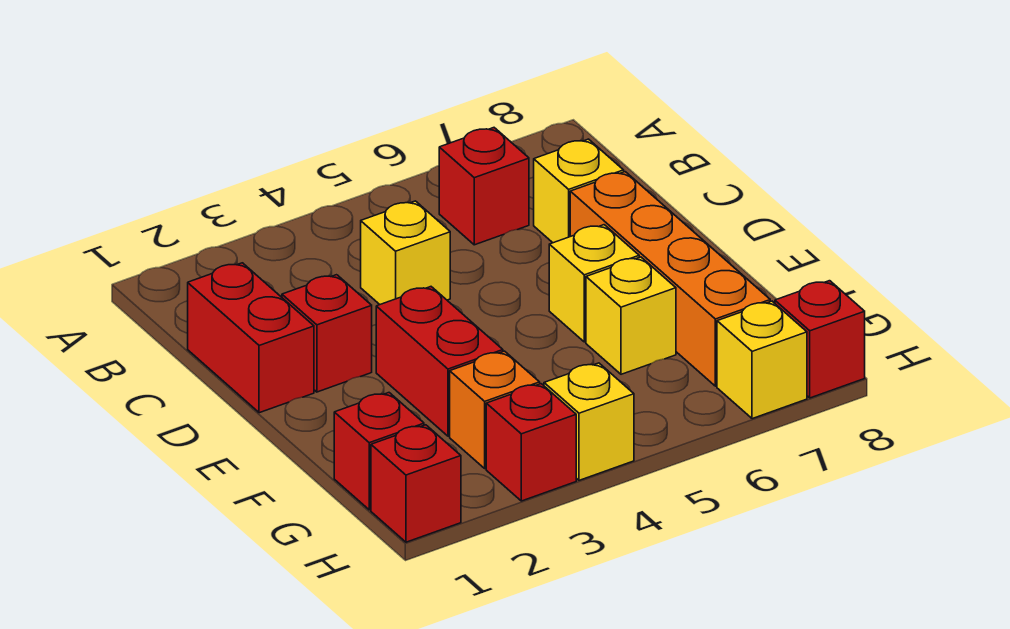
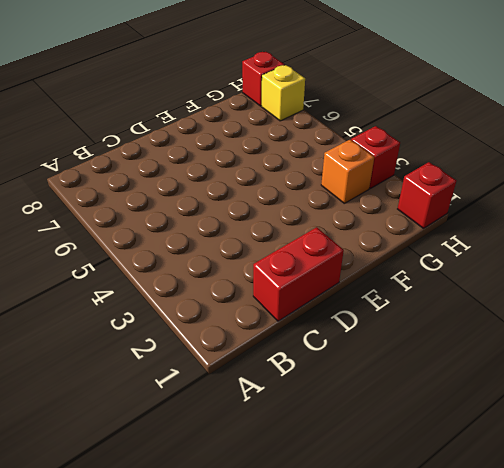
none -> red 1x1 brick [439,128,529,245]
none -> yellow 1x1 brick [361,201,450,304]
none -> yellow 1x1 brick [534,139,624,243]

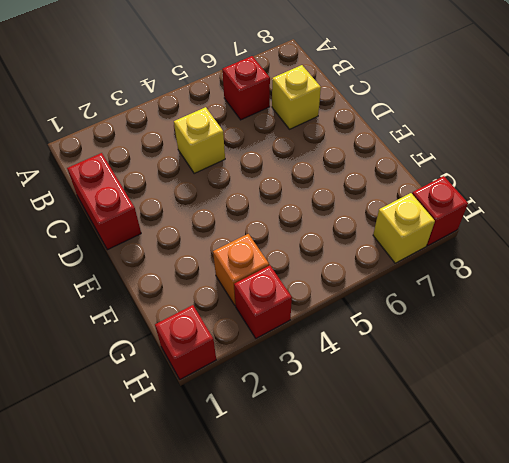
none -> red 1x1 brick [282,275,372,392]
none -> orange 1x4 brick [570,172,770,386]
none -> red 1x2 brick [376,287,503,436]

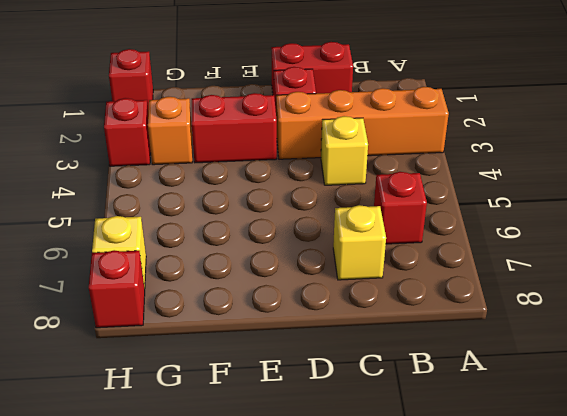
orange 1x4 brick [276,87,449,159] -> orange 1x4 brick moved to [570,172,770,386]
none -> yellow 1x1 brick [549,225,639,342]
none -> yellow 1x1 brick [586,257,676,374]
none -> red 1x1 brick [334,393,424,510]

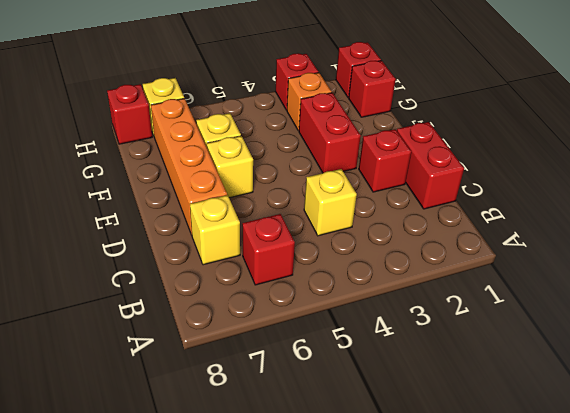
none -> yellow 1x1 brick [544,363,634,480]

